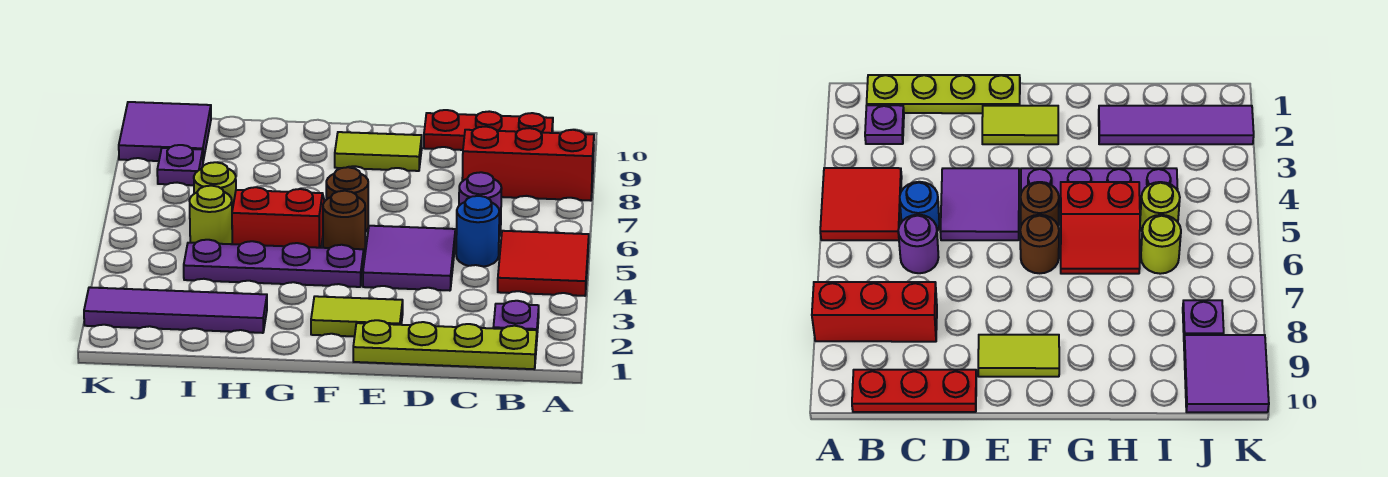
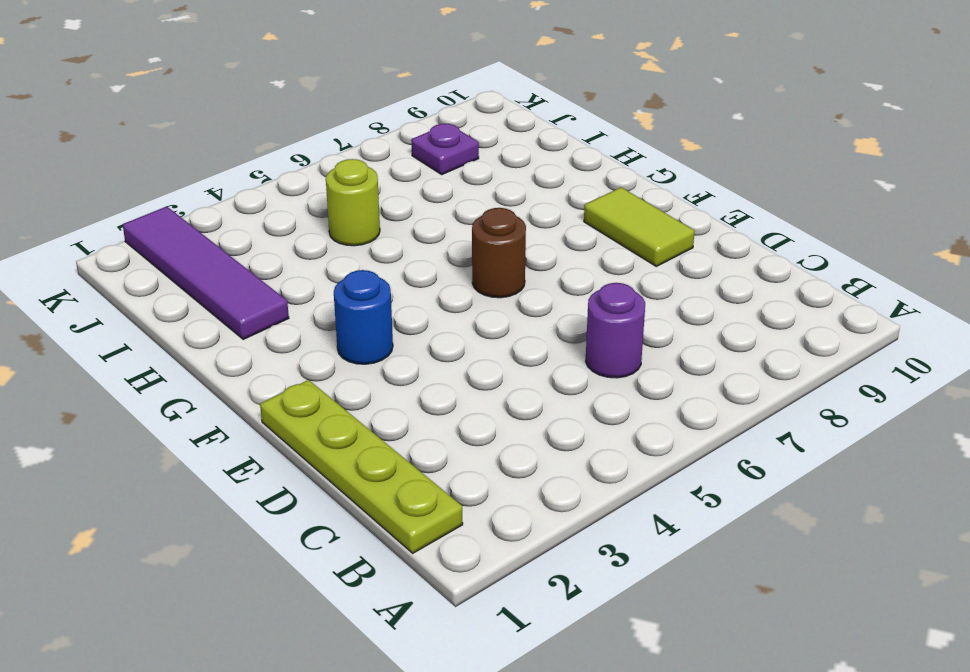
blue 1x1 round brick [334,270,393,364] -> blue 1x1 round brick moved to [456,196,499,267]
none -> red 2x2 tile [498,231,589,296]
none -> red 1x3 brick [462,127,594,201]
none -> purple 1x1 plate [493,301,539,333]

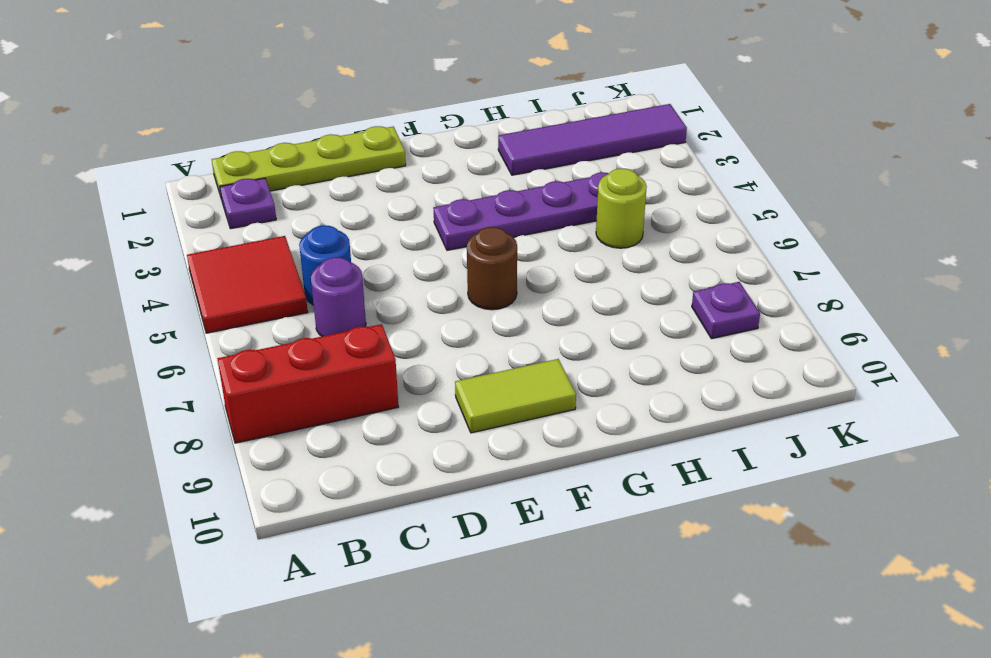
none -> red 1x3 plate [424,110,553,150]
none -> purple 2x2 tile [363,226,455,291]
none -> lime 1x2 tile [311,296,403,337]

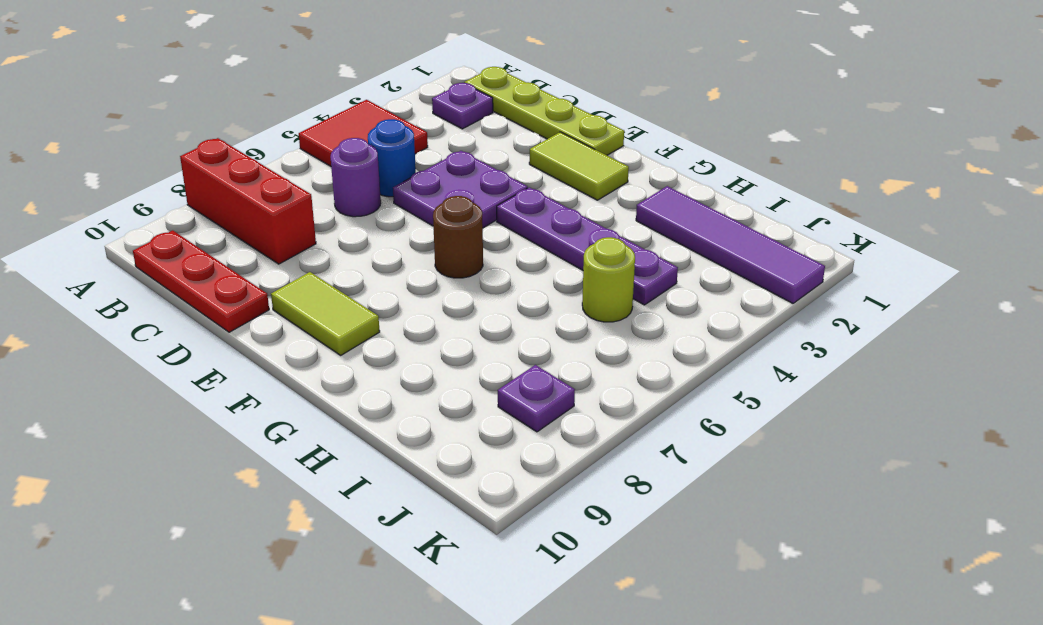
purple 2x2 plate [393,151,528,228] -> purple 2x2 tile [363,226,455,291]
none -> brown 1x1 round brick [323,191,365,253]
none -> red 2x2 slope [232,187,325,248]
none -> lime 1x1 round brick [194,162,236,210]

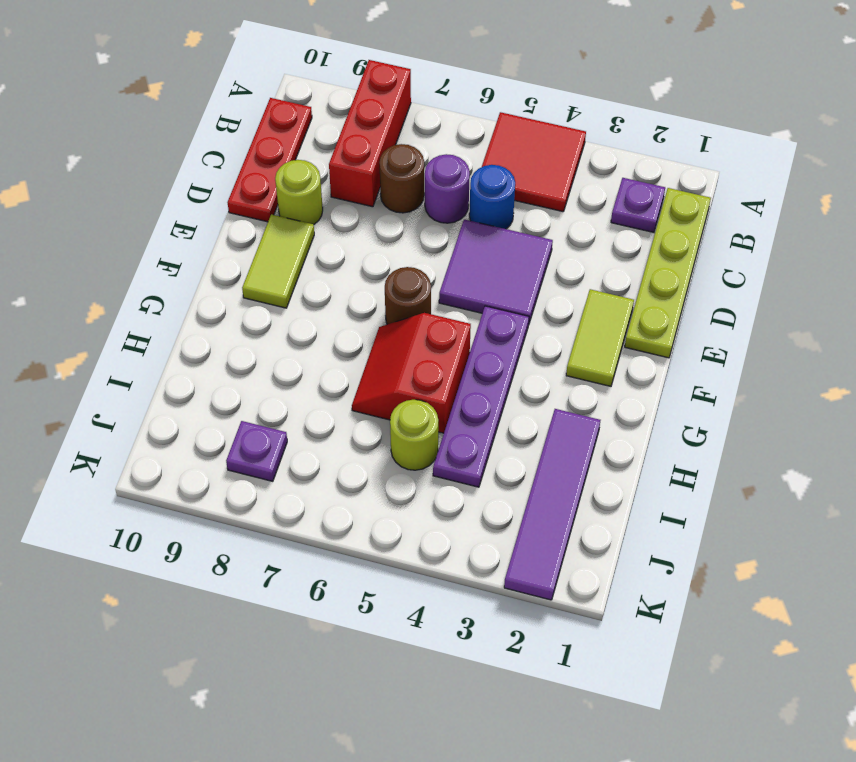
brown 1x1 round brick [379,144,424,213] -> brown 1x1 round brick moved to [323,191,365,253]
lime 1x1 round brick [275,160,323,225] -> lime 1x1 round brick moved to [194,162,236,210]
none -> purple 2x2 tile [119,102,211,161]

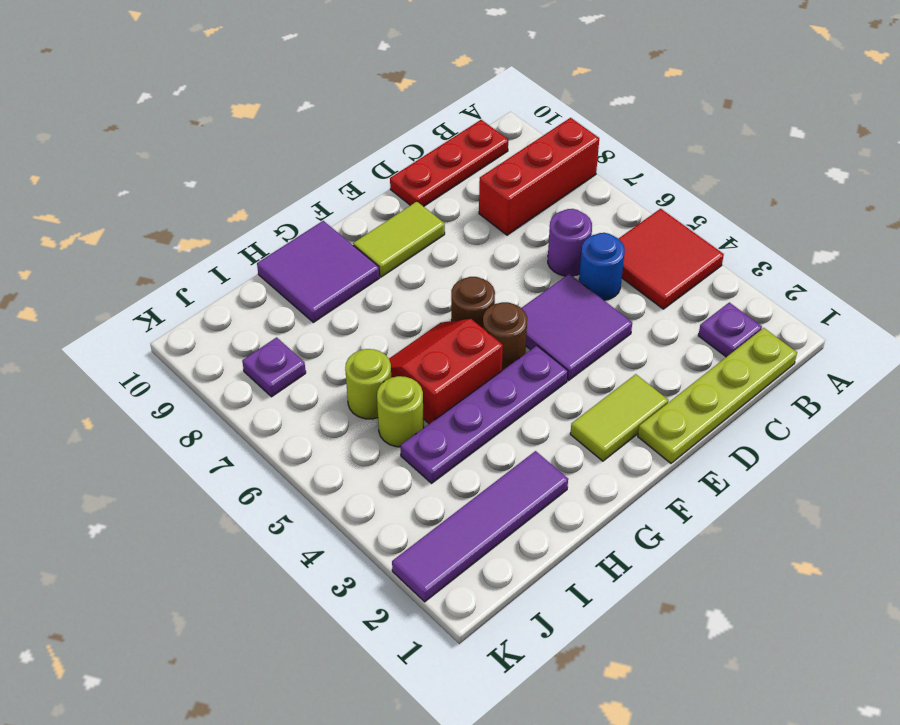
purple 2x2 tile [257,221,380,322] -> purple 2x2 tile moved to [119,102,211,161]

